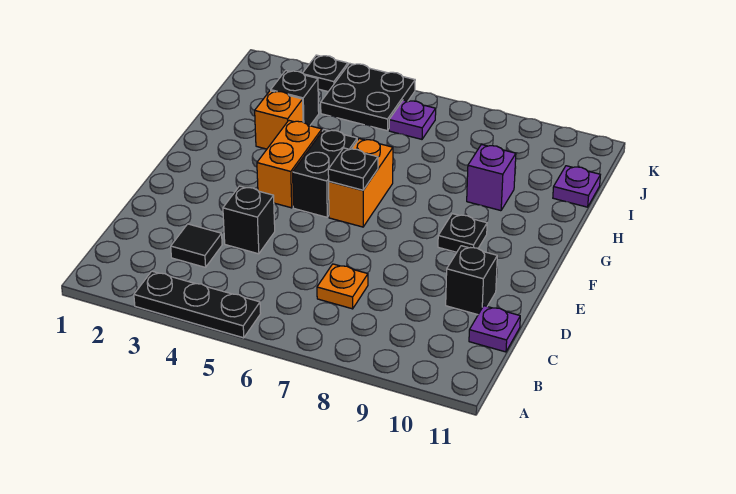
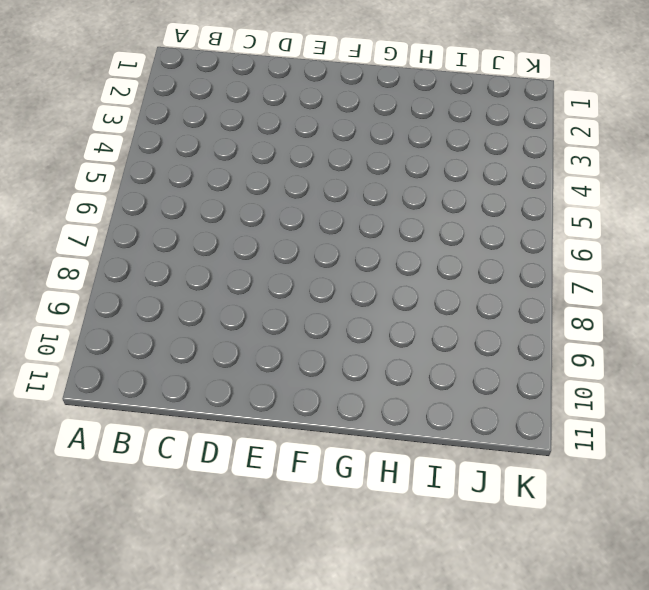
none -> black 1x3 plate [134,271,261,338]
none -> black 1x1 tile [171,224,222,267]
none -> orange 1x1 plate [317,264,368,309]

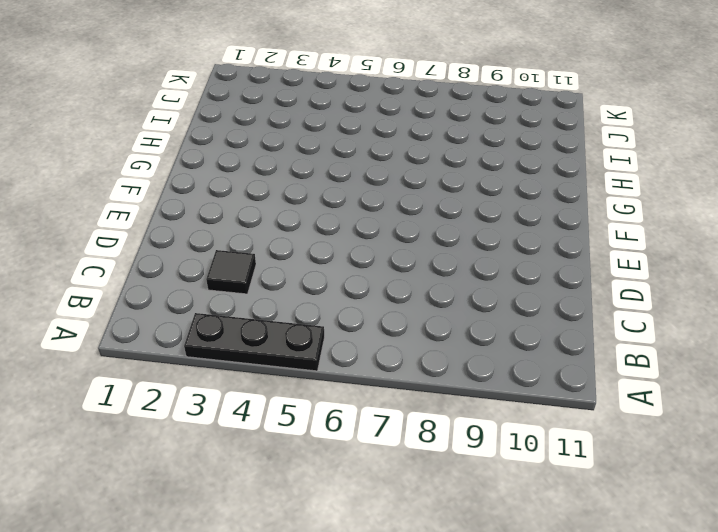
none -> orange 1x1 plate [317,264,368,309]
none -> purple 1x1 plate [469,306,520,352]
none -> black 1x1 brick [223,186,275,254]

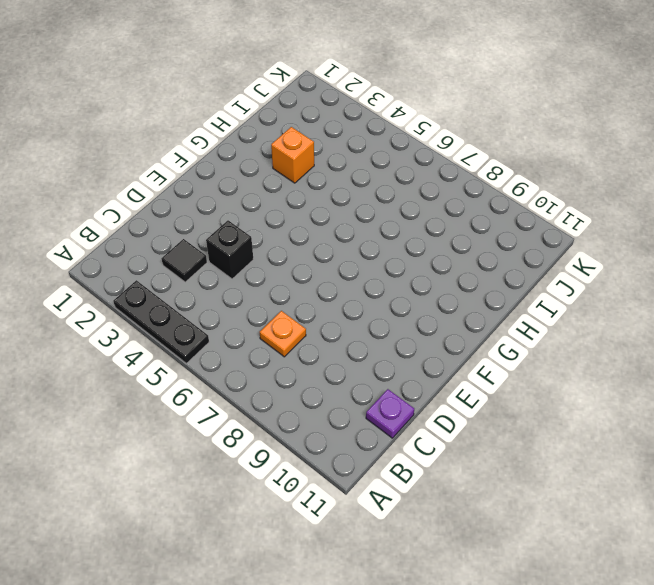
none -> black 1x1 brick [446,246,497,315]
none -> orange 1x2 brick [257,121,322,208]
none -> black 1x2 brick [293,130,357,217]

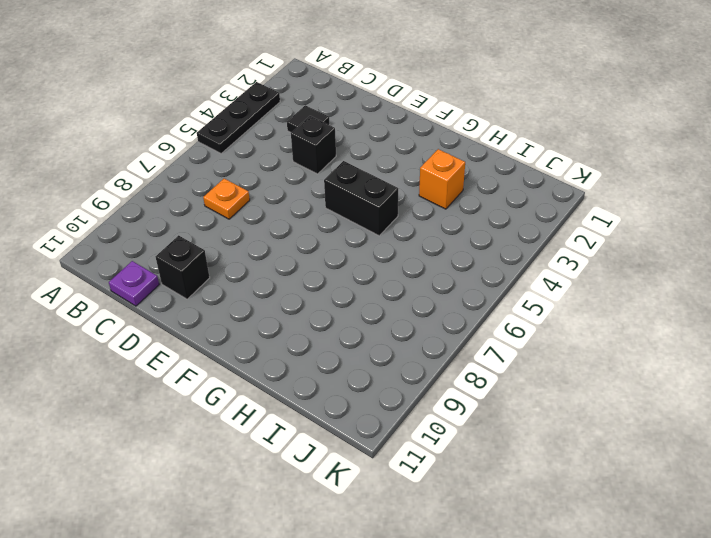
none -> orange 1x2 brick [257,121,322,208]
none -> orange 1x2 brick [329,139,393,227]
none -> black 1x1 plate [438,214,487,252]

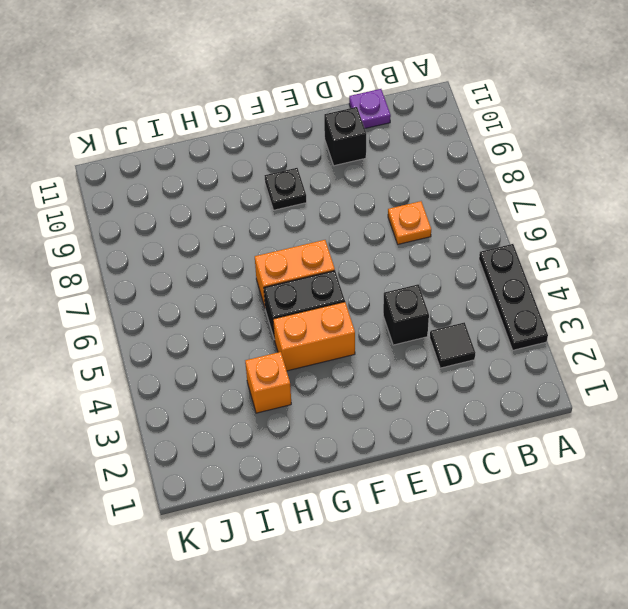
none -> purple 1x1 brick [467,145,516,211]
none -> black 1x1 brick [270,70,319,126]
none -> purple 1x1 plate [553,166,600,207]

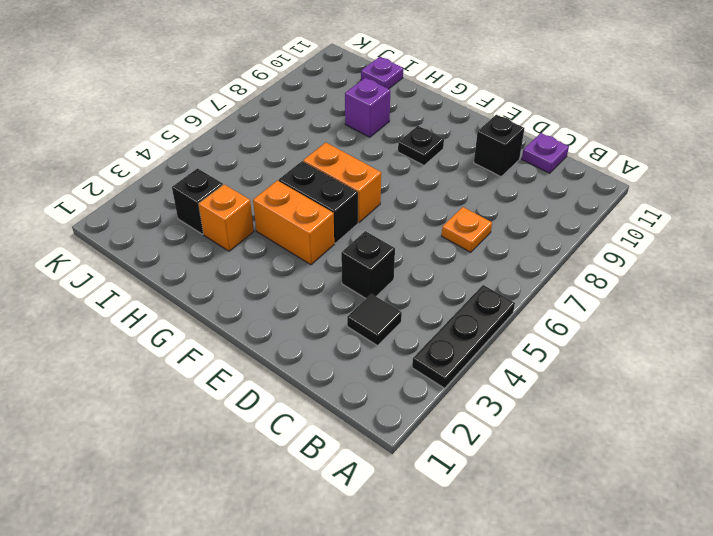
none -> black 2x2 plate [321,63,415,131]
none -> purple 1x1 plate [389,100,436,139]
none -> black 1x1 plate [303,55,348,92]

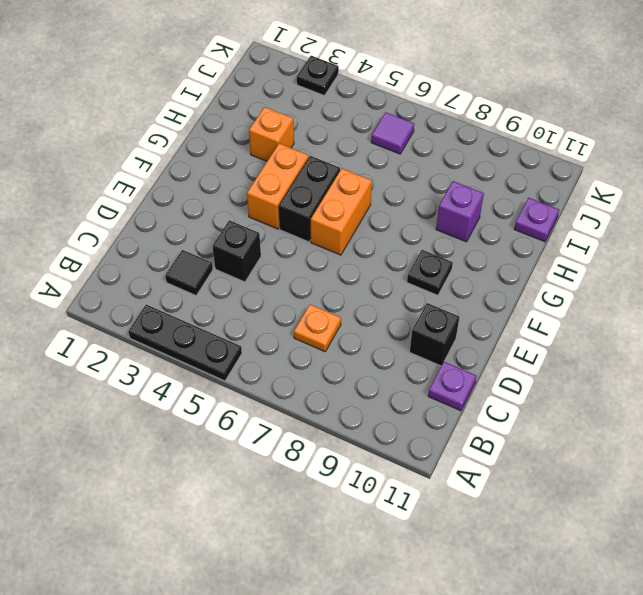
purple 1x1 tile [371,112,414,154] -> purple 1x1 plate [389,100,436,139]
none -> black 1x1 brick [270,70,319,126]
none -> black 2x2 plate [321,63,415,131]
none -> black 1x1 plate [328,148,378,190]

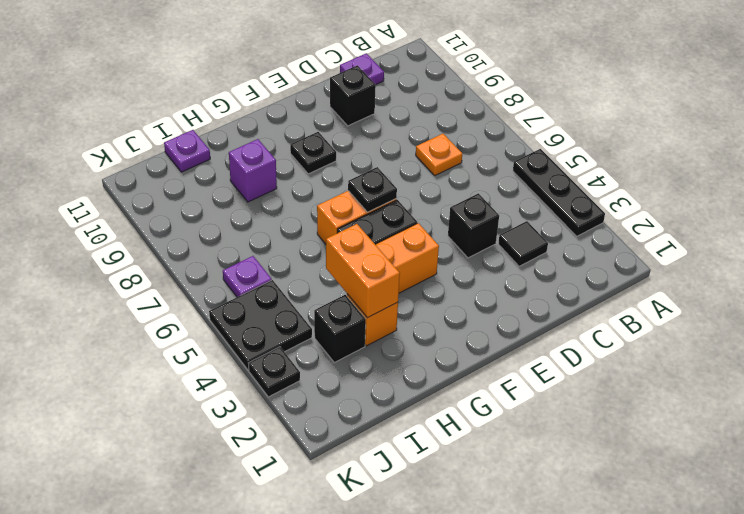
orange 1x2 brick [326,224,400,318] -> none

